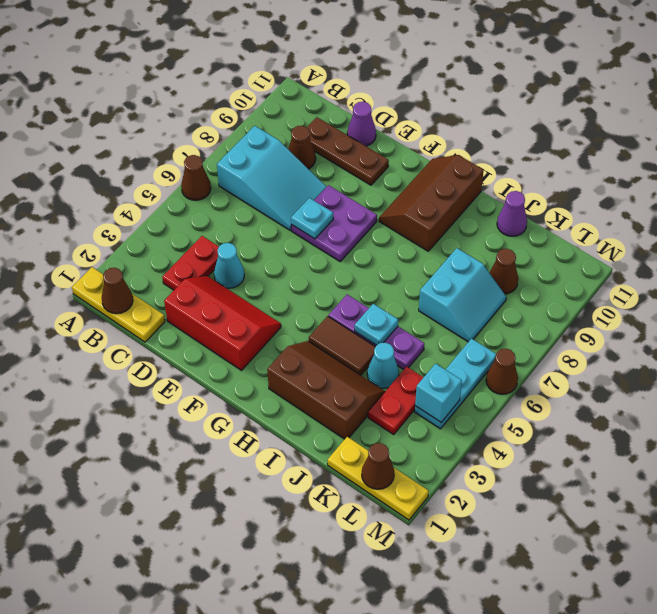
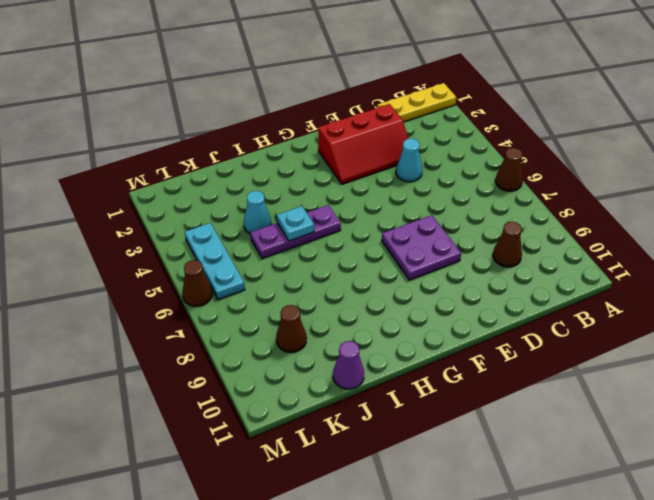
none -> cyan 2x3 slope [217,126,326,230]
none -> red 1x2 plate [162,236,219,290]
none -> brown 1x3 plate [307,117,389,185]

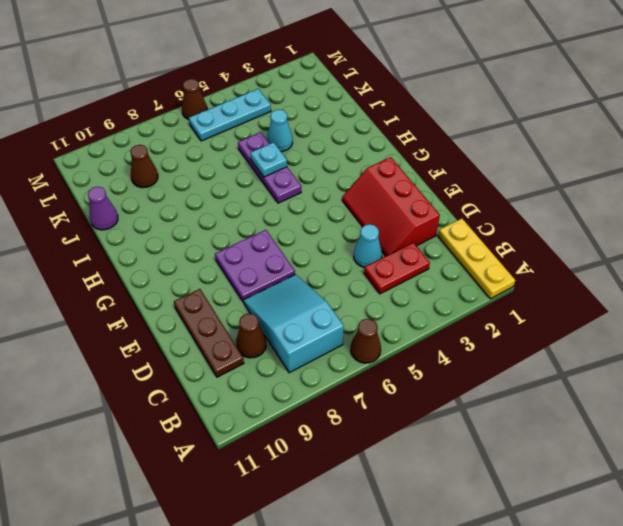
none -> purple 1x1 cone [347,102,376,146]
none -> brown 2x3 slope [379,155,484,251]
none -> brown 2x3 slope [267,341,385,439]

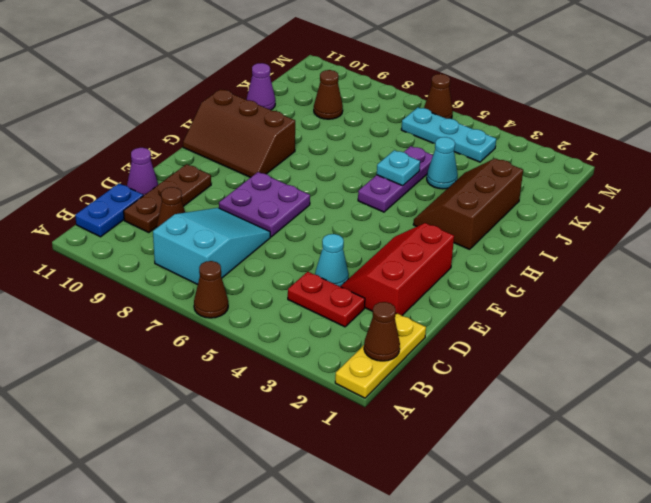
blue 1x2 plate [75,183,143,237] -> none
none -> brown 1x2 tile [309,316,375,375]
none -> cyan 2x2 slope [419,248,506,342]
none -> yellow 1x3 plate [328,437,429,520]

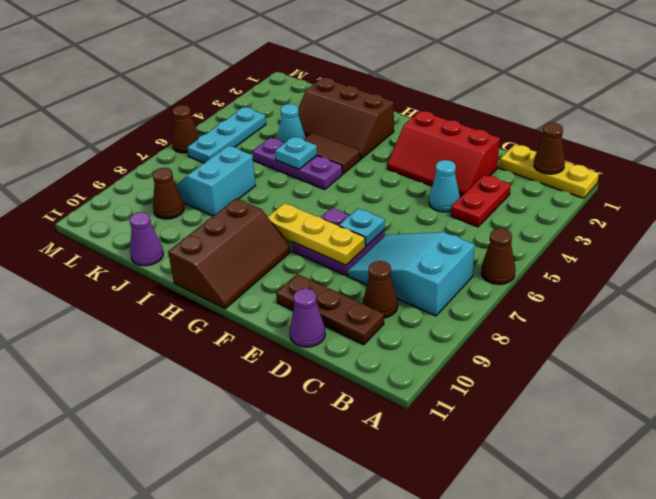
yellow 1x3 plate [268,203,365,265] -> yellow 1x3 plate moved to [328,437,429,520]
none -> red 1x2 plate [368,367,424,434]
none -> brown 1x1 cone [362,443,394,489]
none -> cyan 1x1 brick [415,364,462,422]

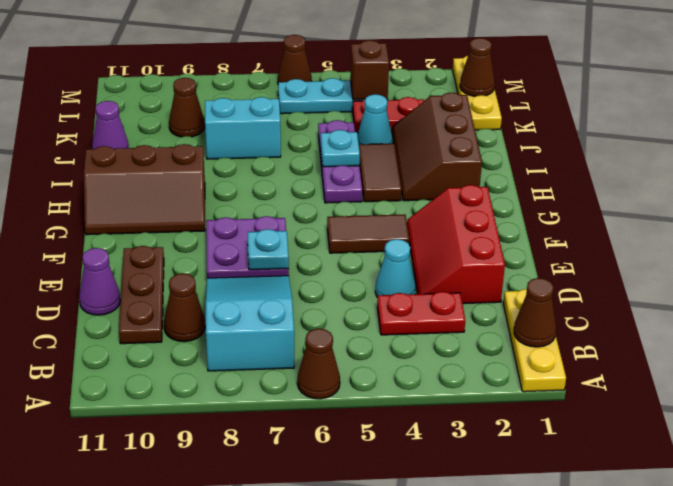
brown 1x2 tile [327,214,409,253] -> none
brown 1x1 brick [350,40,389,100] -> cyan 1x1 brick [415,364,462,422]

